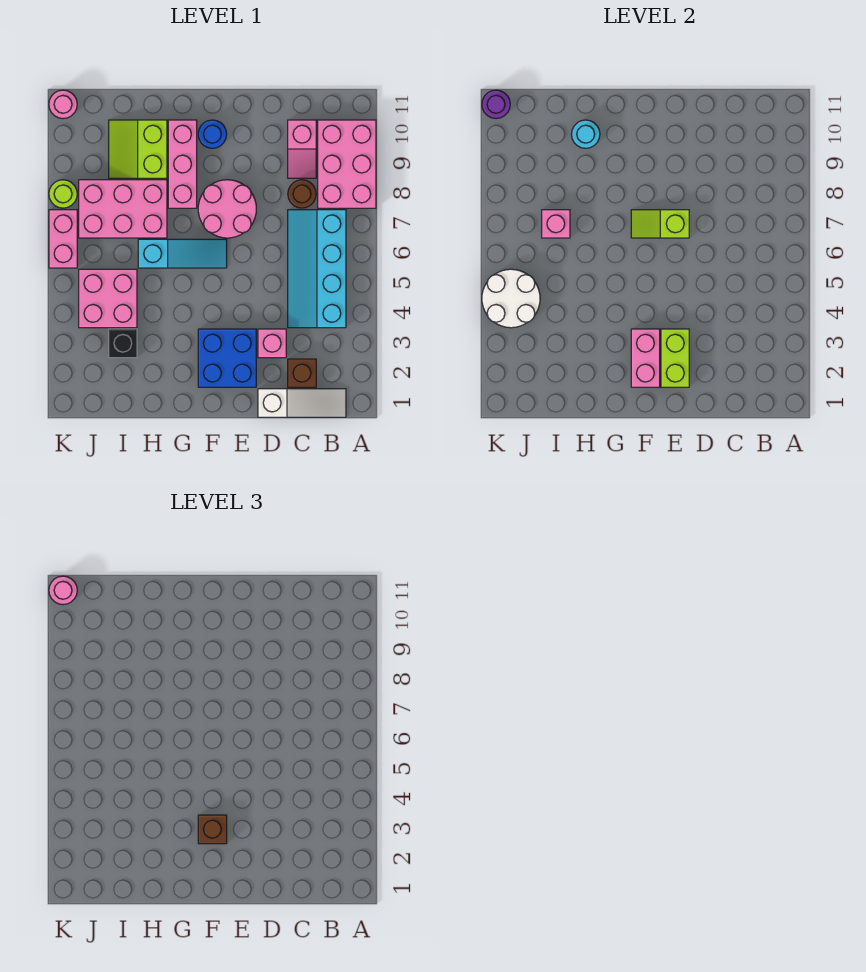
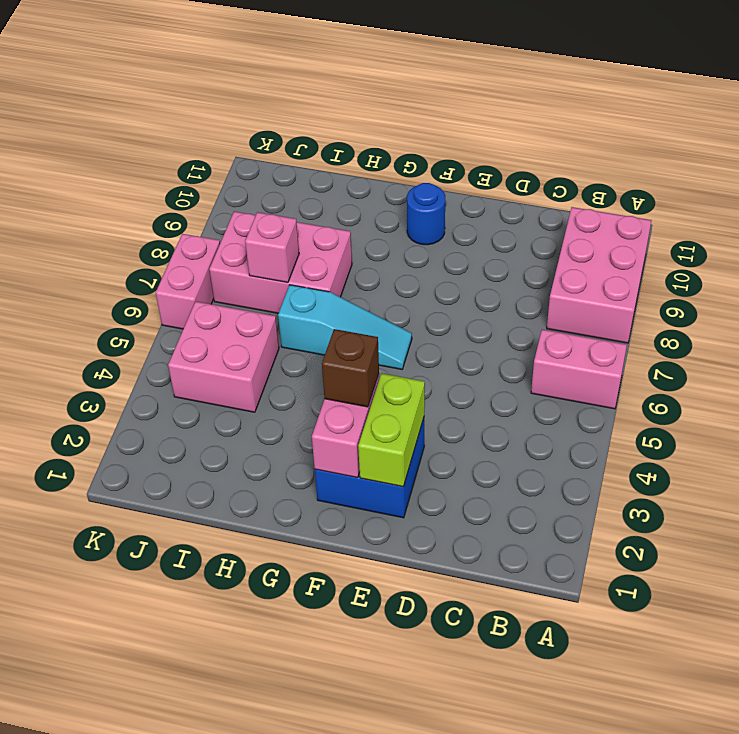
pink 1x2 brick [531,330,627,409] -> cyan 2x4 slope [288,210,346,328]
none -> white 1x3 slope [258,389,346,417]
none -> brown 1x1 brick [288,359,316,387]
none -> brown 1x1 round brick [288,180,316,208]

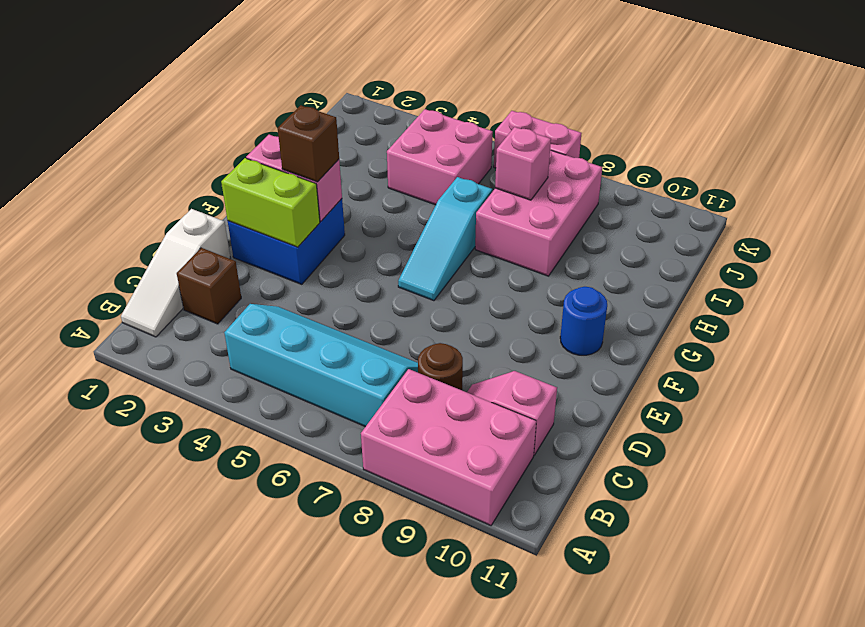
none -> pink 1x1 brick [258,329,286,358]
none -> pink 2x2 round brick [198,180,256,238]
none -> pink 1x3 brick [168,120,197,208]

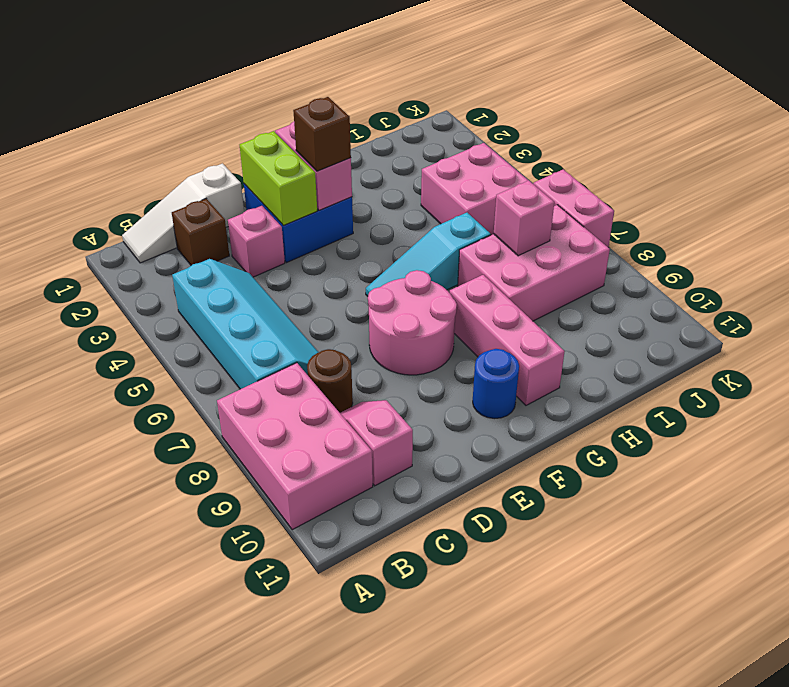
none -> lime 2x2 slope [109,120,167,178]
none -> black 1x1 brick [109,329,137,358]
none -> lime 1x1 round brick [49,180,77,208]

